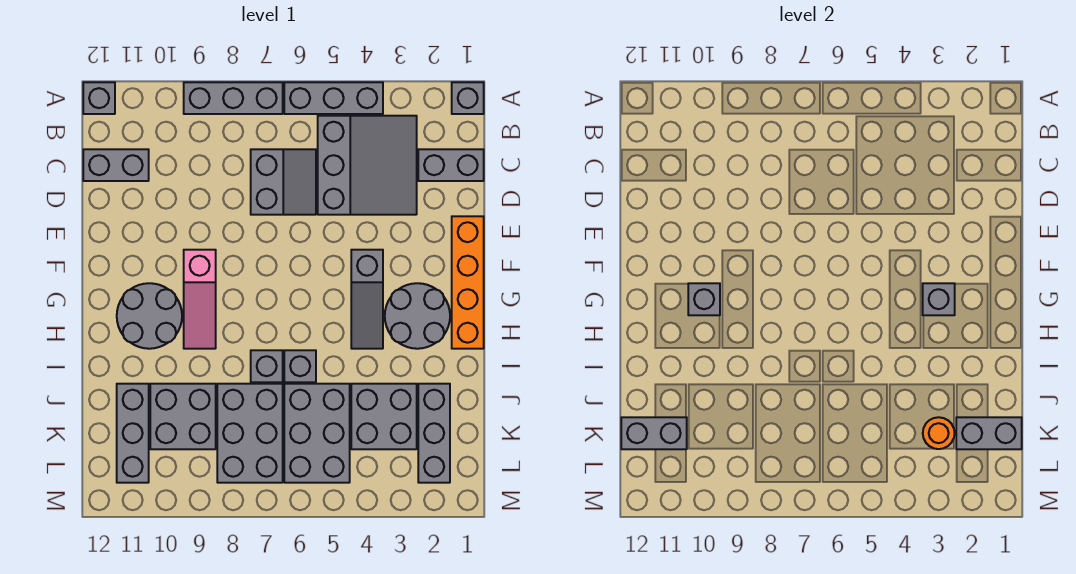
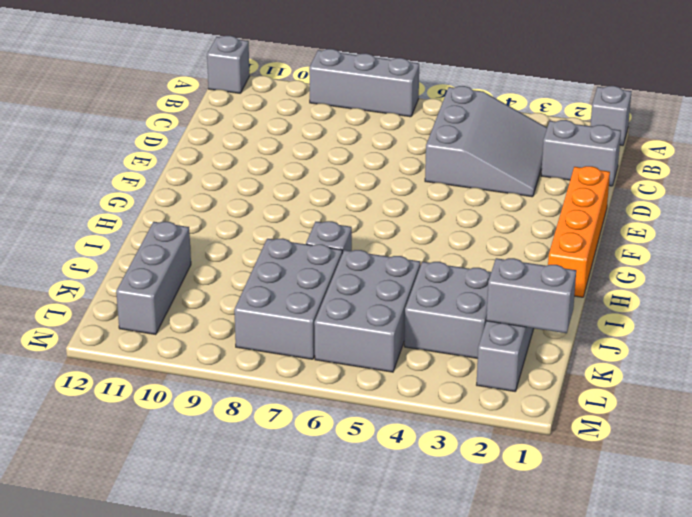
none -> grey 1x3 brick [284,82,383,114]
none -> grey 2x2 slope [251,149,316,215]
none -> grey 1x2 brick [83,149,149,181]

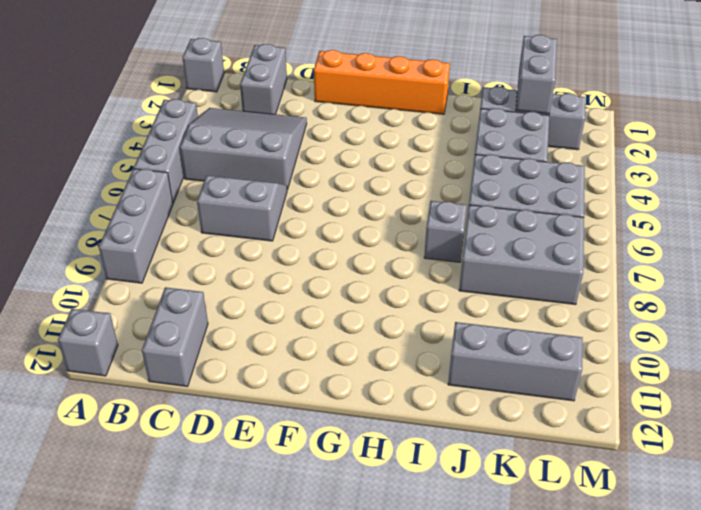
none -> grey 1x3 slope [351,250,383,349]
none -> pink 1x3 slope [184,250,216,349]
none -> grey 2x2 round brick [385,283,450,349]

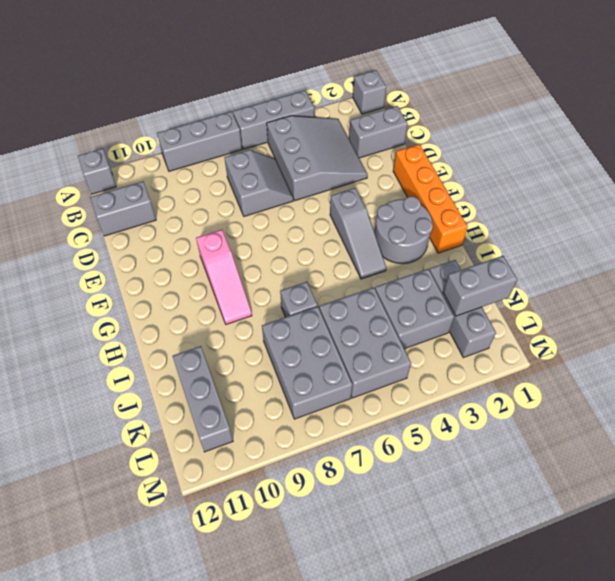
none -> grey 2x2 round brick [117,283,182,349]
none -> grey 1x1 brick [284,350,316,382]
none -> grey 2x2 brick [150,384,216,449]

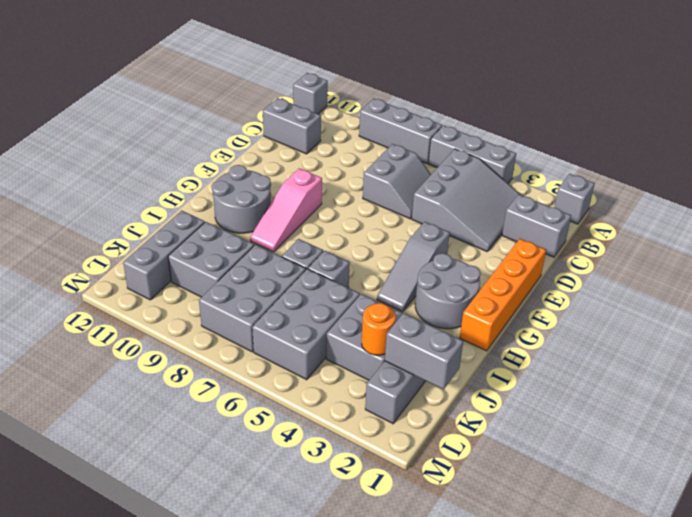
none -> grey 1x1 brick [923,283,955,315]
none -> grey 1x1 brick [688,283,720,315]
none -> grey 1x2 brick [621,417,687,449]

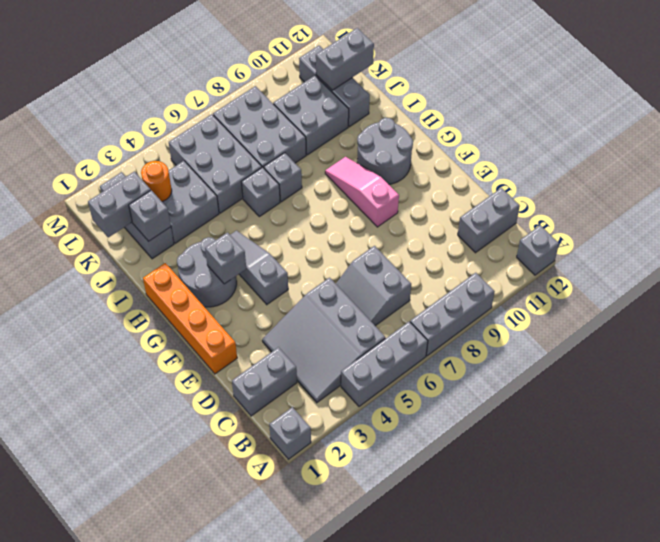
grey 1x1 brick [129,190,171,241] -> grey 1x1 brick moved to [688,283,720,315]

